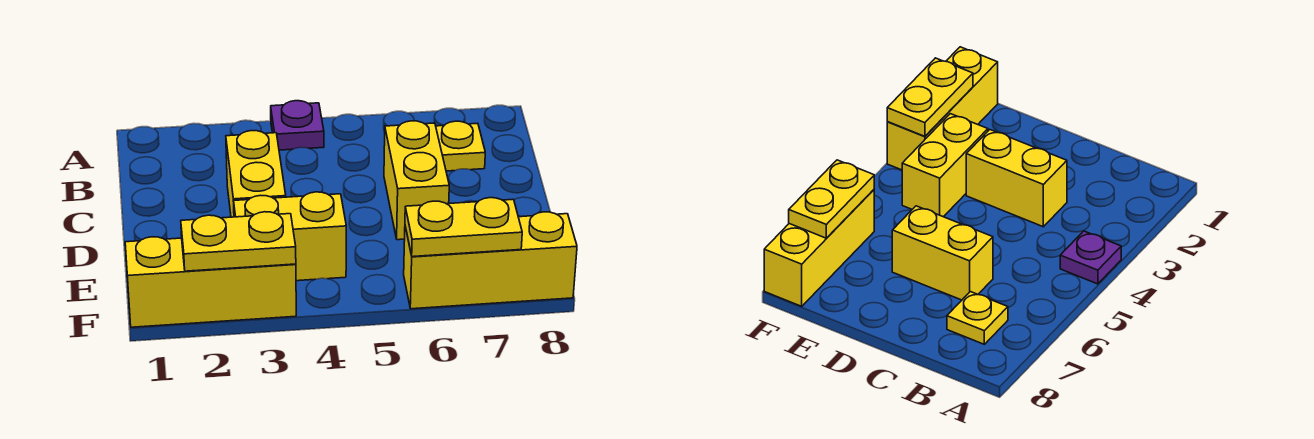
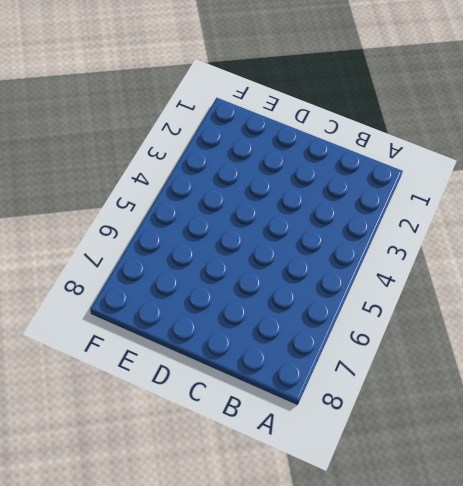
none -> purple 1x1 plate [271,101,324,150]
none -> yellow 1x1 plate [436,121,485,171]

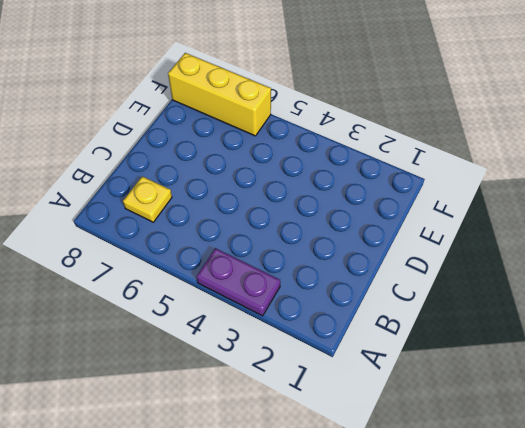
purple 1x2 plate [196,248,280,316] -> purple 1x1 plate [271,101,324,150]
none -> yellow 1x2 brick [226,131,286,217]
none -> yellow 1x2 brick [384,121,449,240]

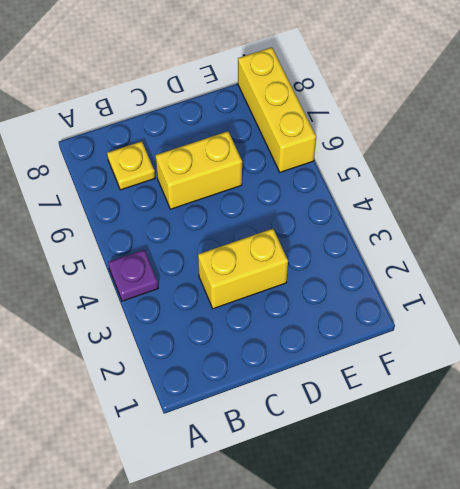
none -> yellow 1x2 brick [234,192,346,281]
none -> yellow 1x3 brick [125,237,296,327]

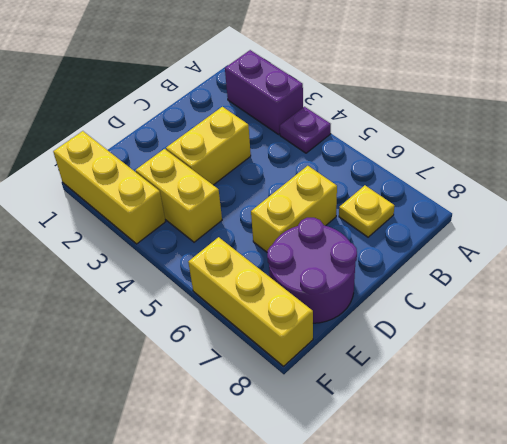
purple 1x2 brick [225,50,303,134] -> none
purple 2x2 round brick [267,218,357,323] -> none
none -> yellow 1x2 plate [181,212,296,271]
none -> yellow 1x2 plate [405,198,522,257]

